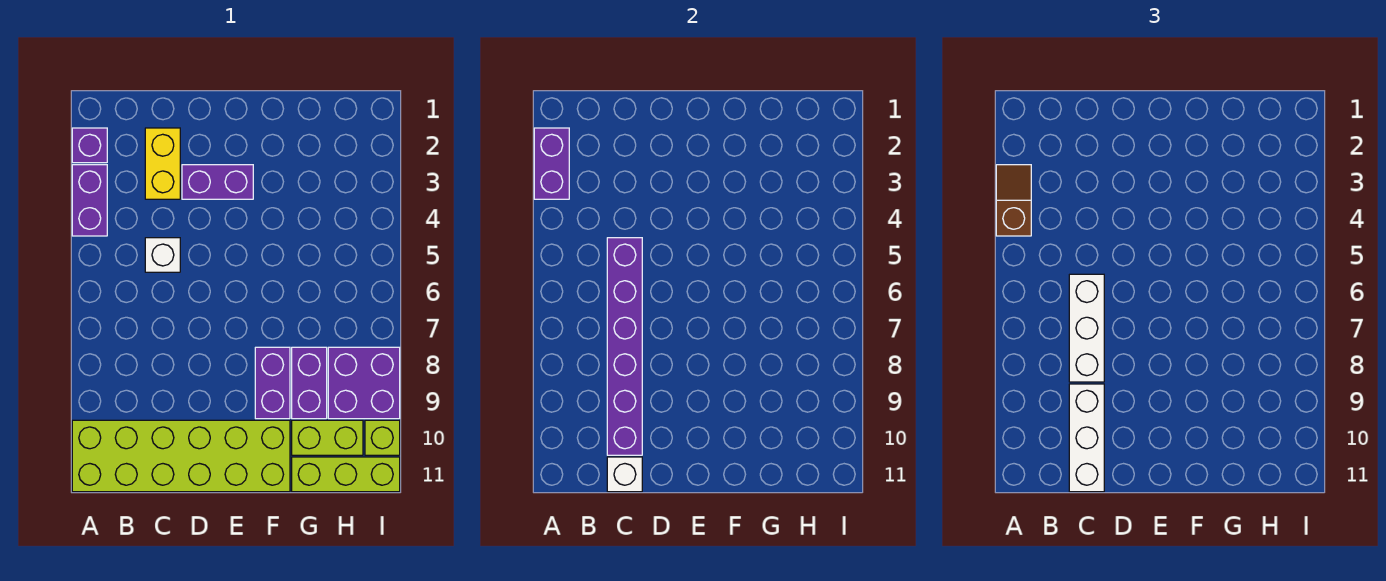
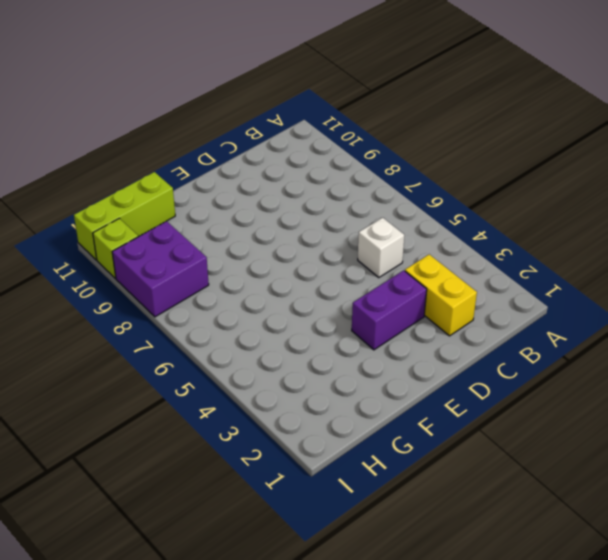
none -> purple 1x1 brick [72,128,107,163]
none -> purple 1x2 brick [72,165,107,236]
none -> lime 2x6 brick [72,420,290,492]

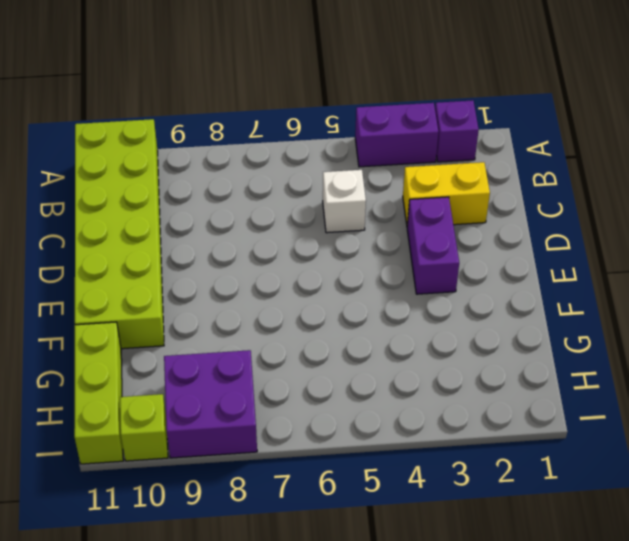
none -> purple 1x2 brick [255,347,290,419]
none -> purple 1x2 brick [292,347,327,419]
none -> lime 1x2 brick [292,420,363,455]

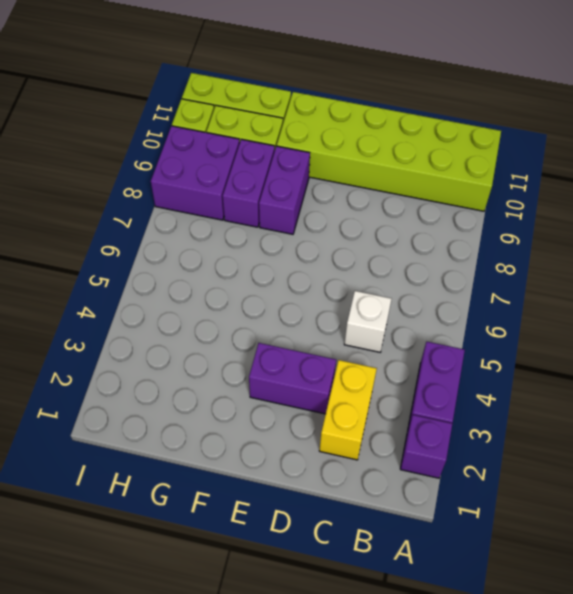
none -> purple 1x2 brick [534,128,569,199]
none -> purple 1x6 brick [607,238,642,455]
none -> white 1x1 brick [607,457,642,492]

